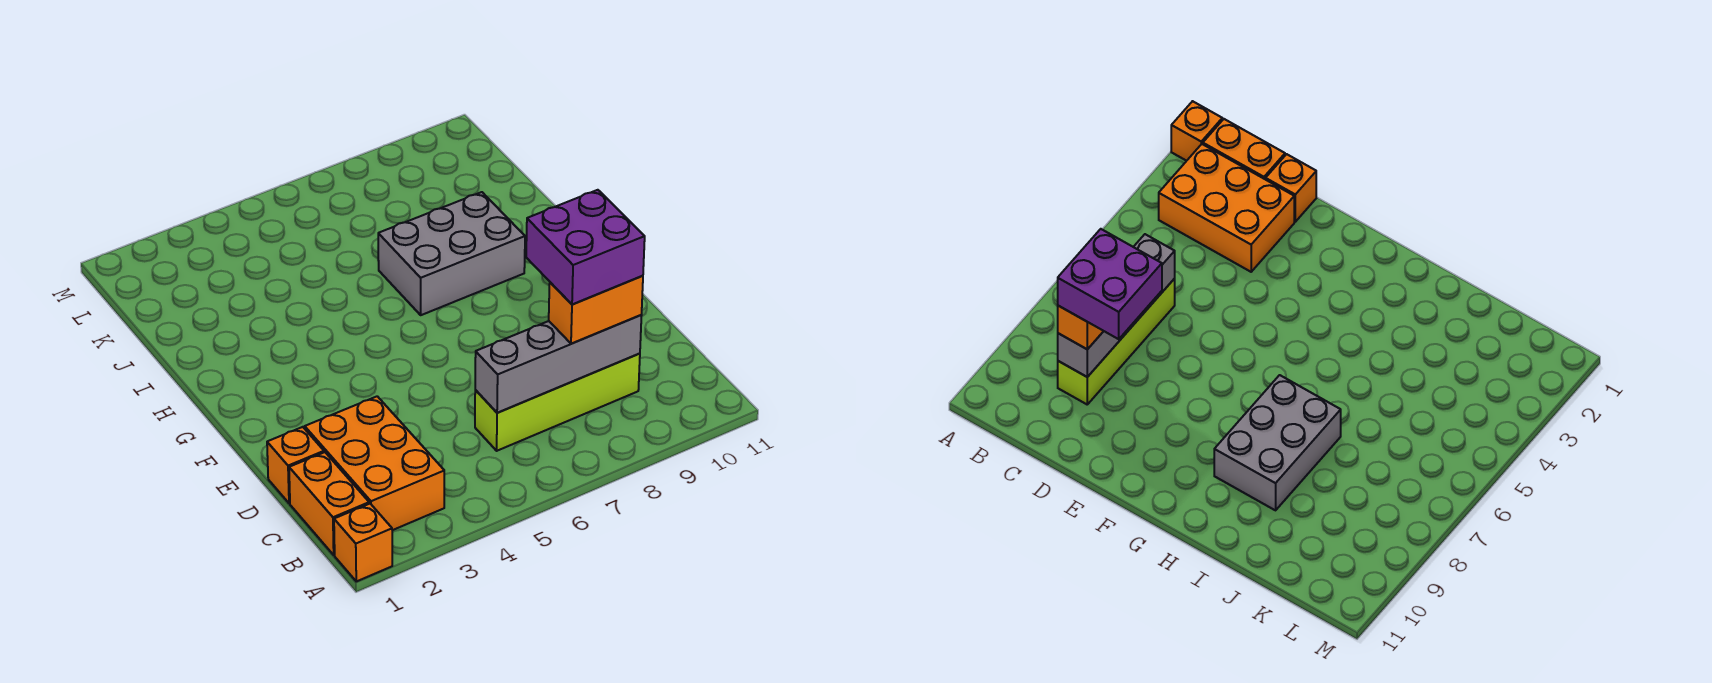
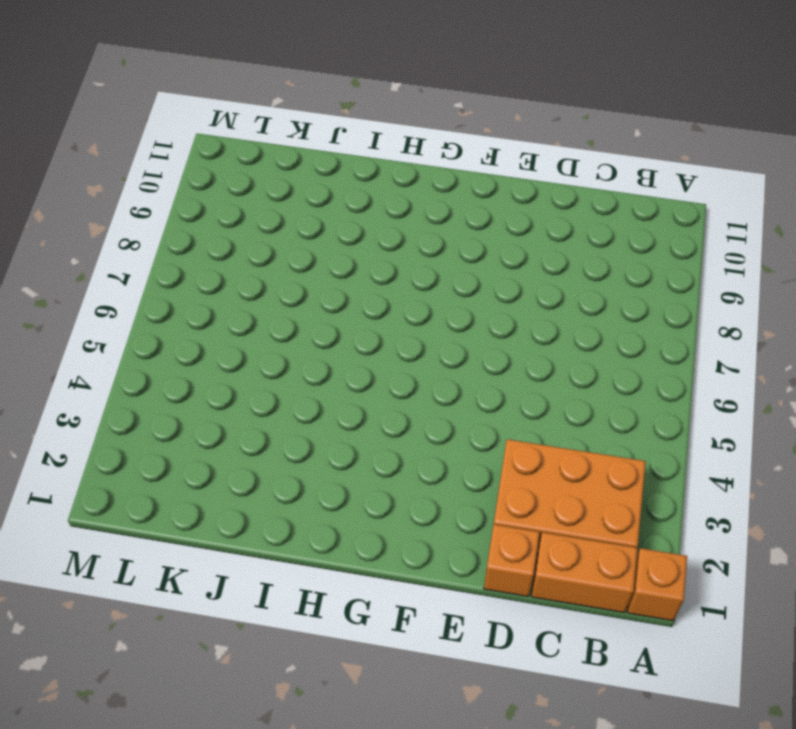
none -> lime 1x4 brick [475,354,640,451]
none -> grey 2x3 brick [378,192,525,315]

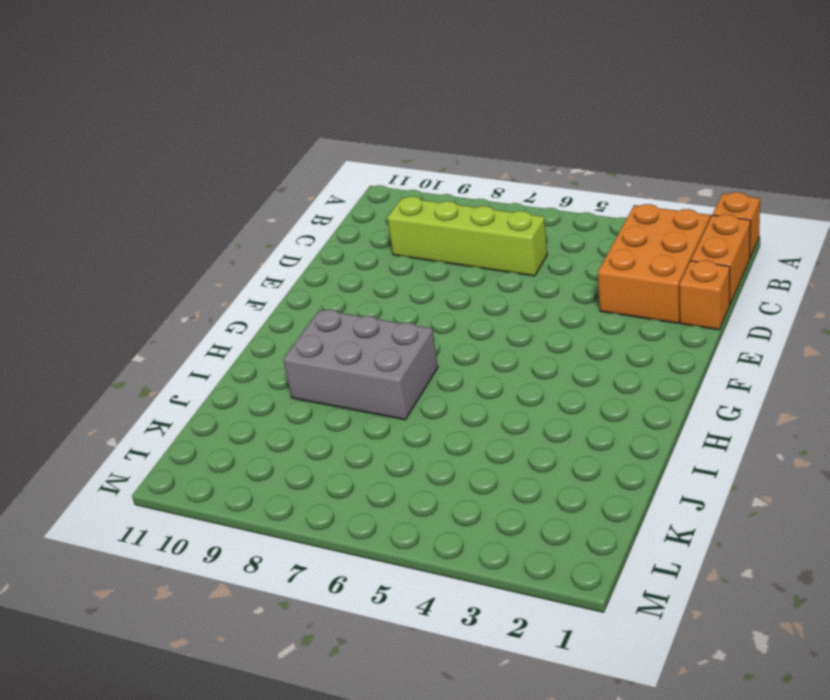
none -> grey 1x4 brick [475,315,642,413]
none -> orange 1x2 brick [549,276,643,344]

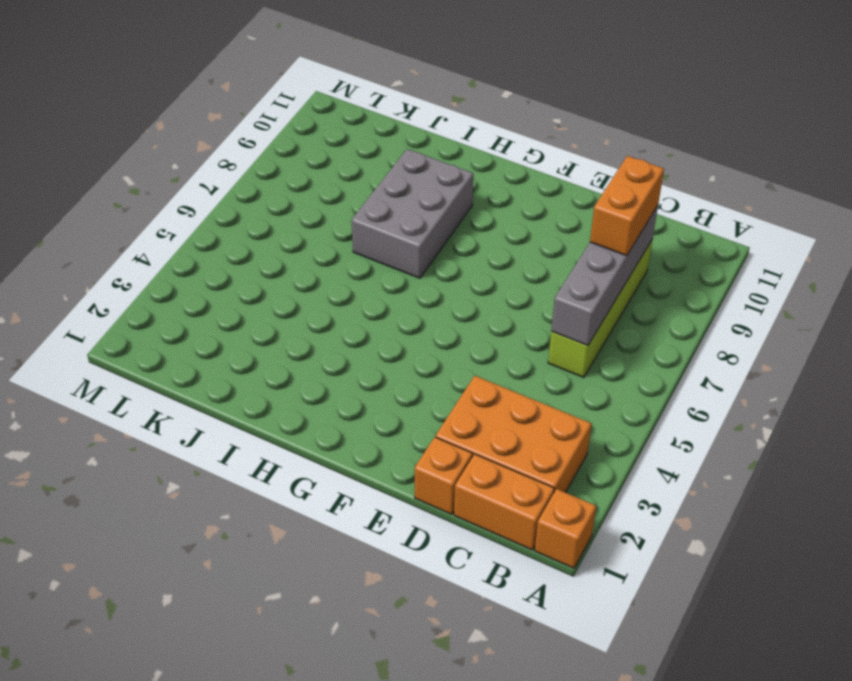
none -> purple 2x2 brick [526,190,645,305]

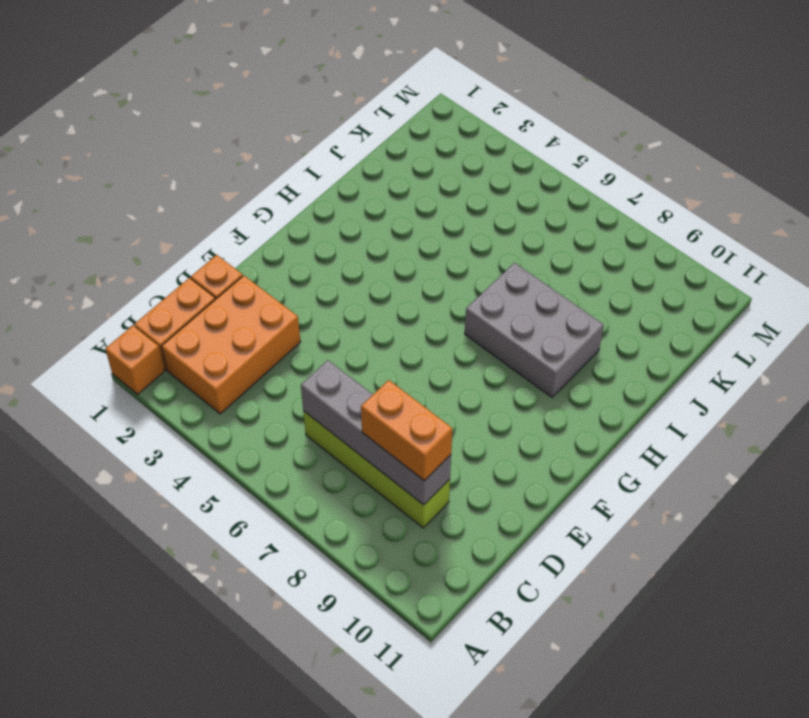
none -> purple 2x2 brick [526,190,645,305]

